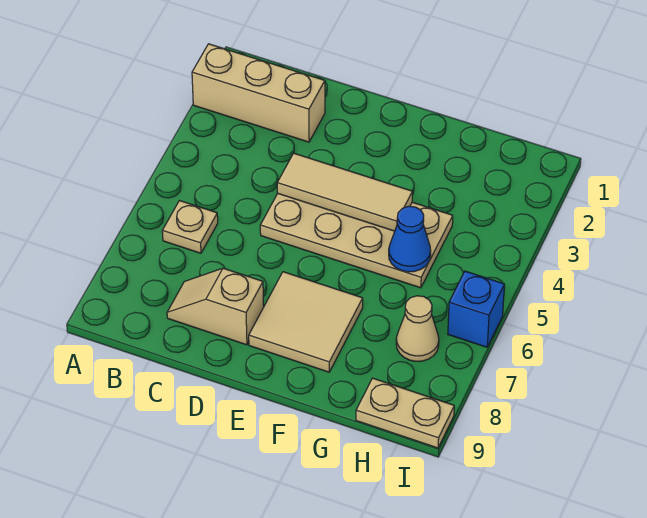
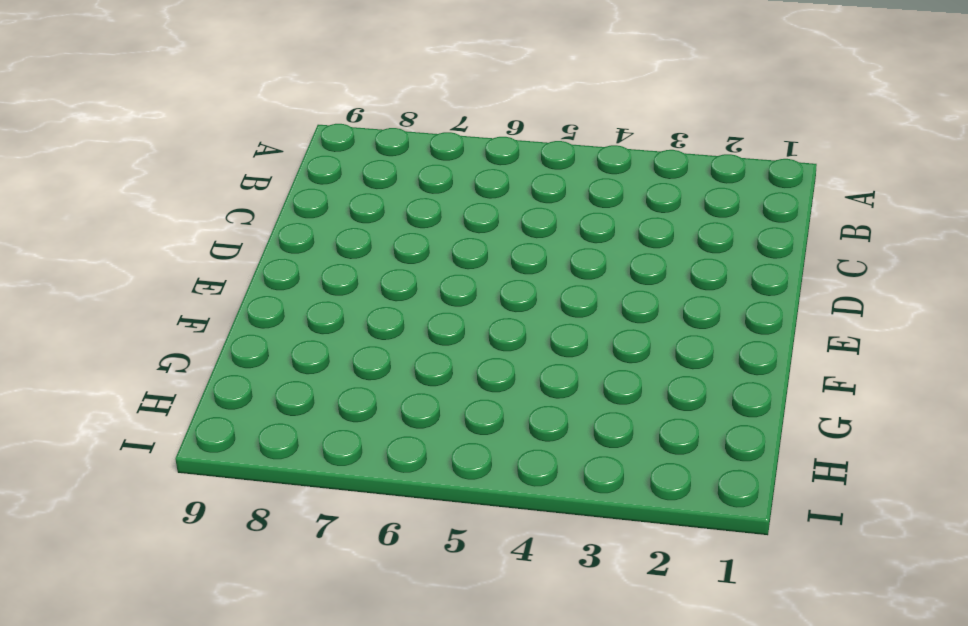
none -> tan 1x3 brick [192,44,325,142]
none -> tan 1x1 plate [162,201,218,253]

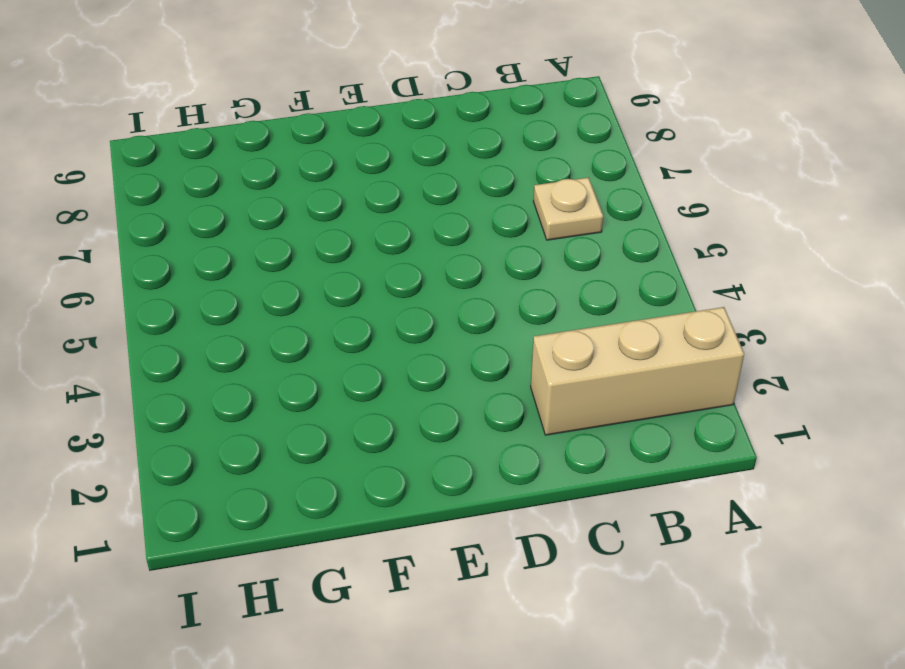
none -> tan 1x2 slope [167,268,264,345]
none -> tan 2x4 plate [260,194,453,288]

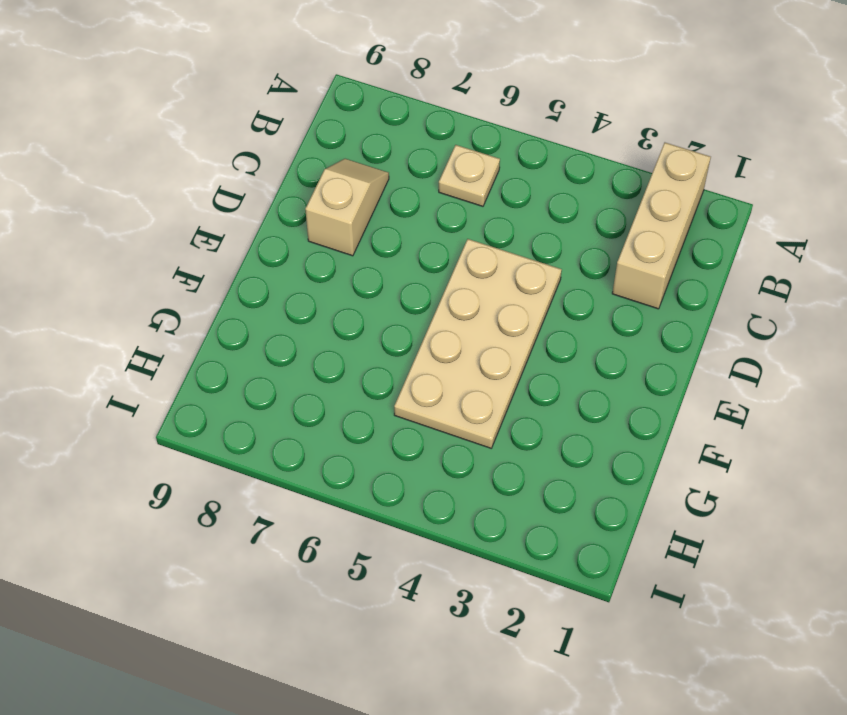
none -> tan 2x2 tile [249,272,363,372]
none -> tan 1x1 cone [396,296,439,361]

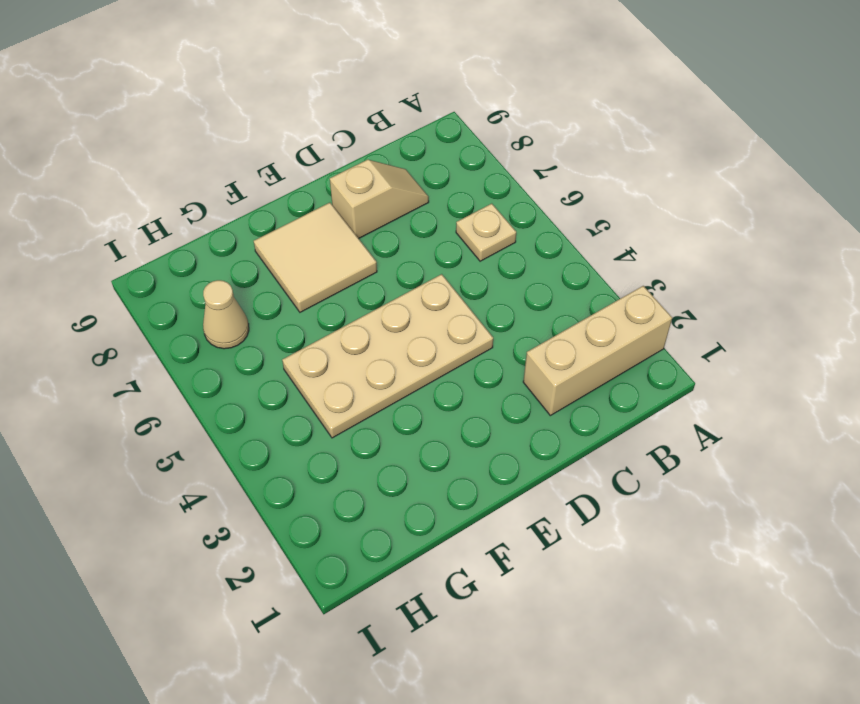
none -> tan 1x2 plate [356,378,454,448]
none -> blue 1x1 brick [448,271,504,347]

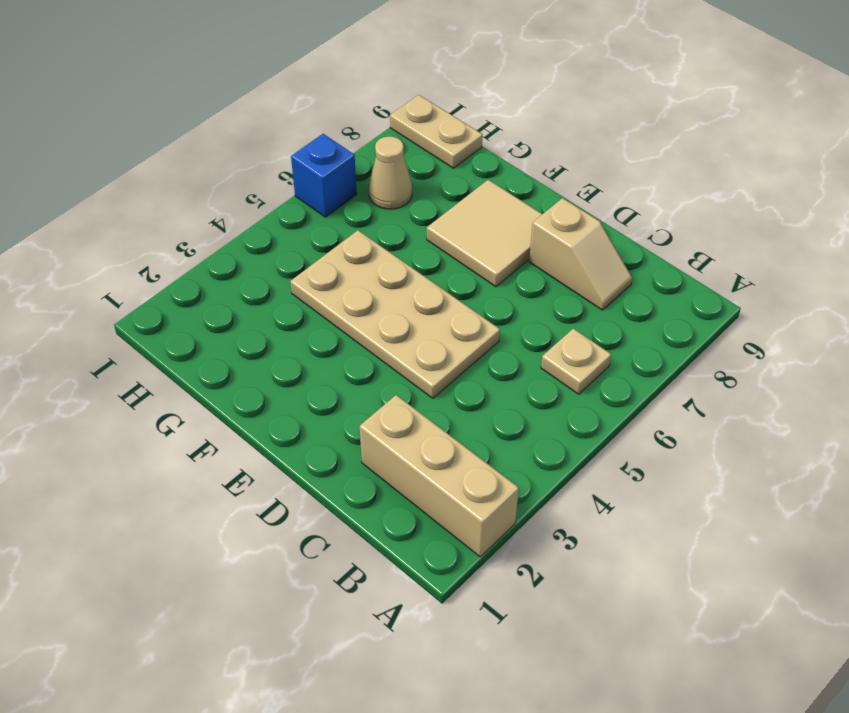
none -> tan 1x3 tile [277,153,412,231]
none -> blue 1x1 cone [389,206,431,272]

